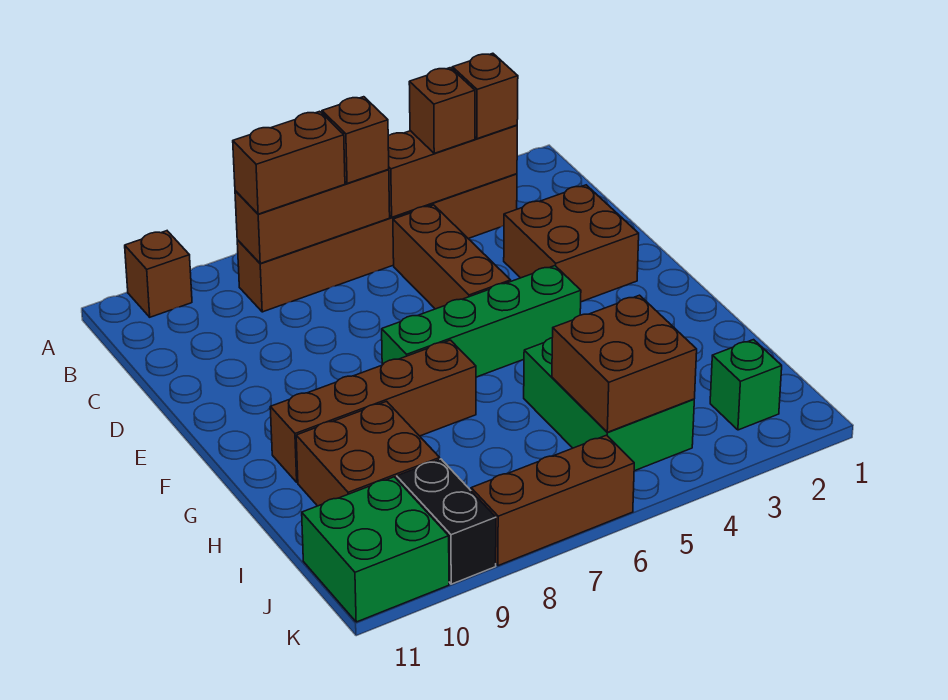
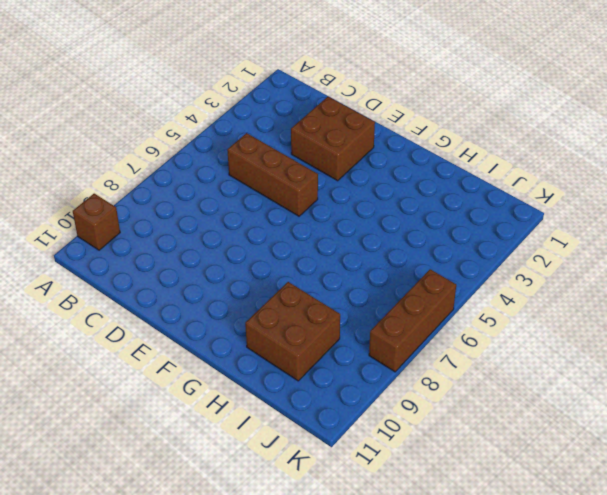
none -> brown 1x6 brick [237,174,517,312]
none -> green 1x4 brick [382,266,581,377]
none -> brown 1x4 brick [270,340,476,482]

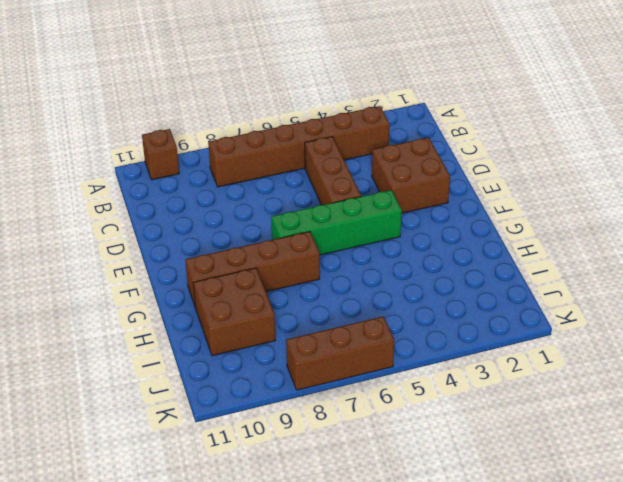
none -> green 2x3 brick [524,338,694,471]
none -> green 1x1 brick [710,340,782,430]
none -> black 1x2 brick [397,459,496,584]

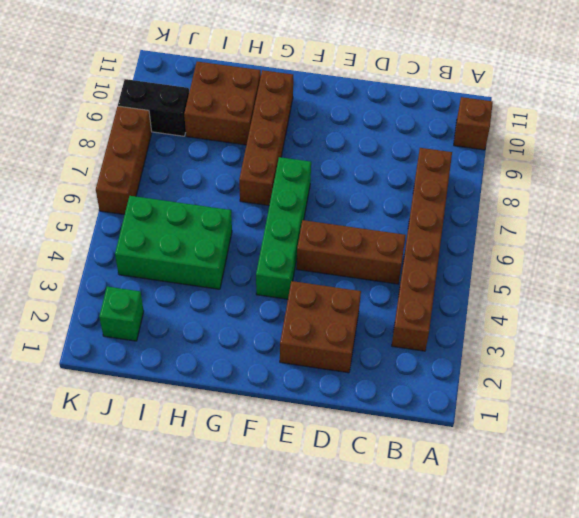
none -> green 2x2 brick [302,477,449,622]
none -> brown 1x3 brick [388,125,517,217]
none -> brown 1x3 brick [235,169,390,263]

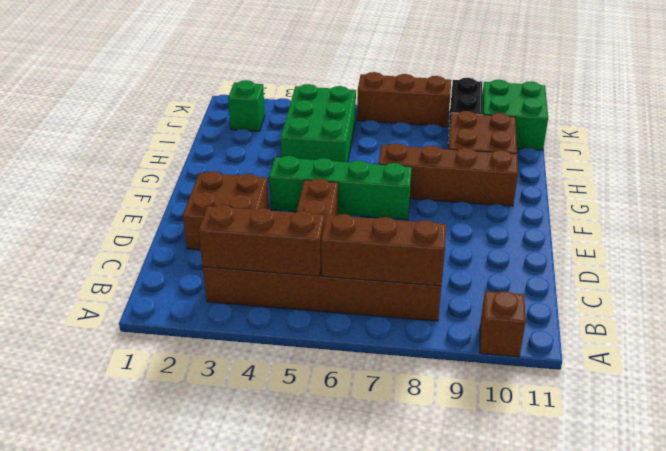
none -> brown 2x2 brick [552,295,697,432]
none -> brown 1x1 brick [452,53,518,139]
none -> brown 1x1 brick [409,68,475,153]

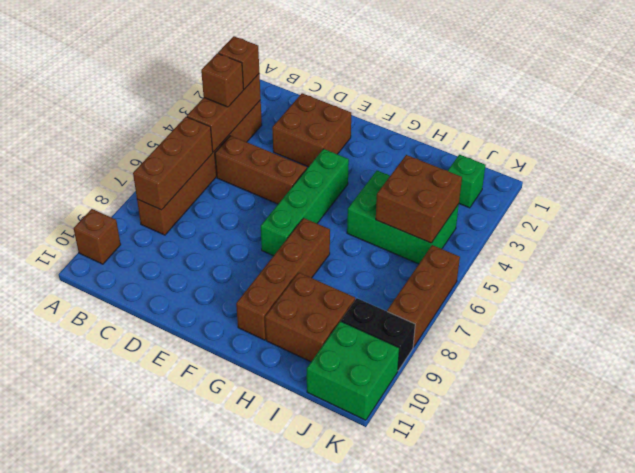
none -> brown 1x1 brick [322,97,389,183]
none -> brown 1x2 brick [233,111,345,214]

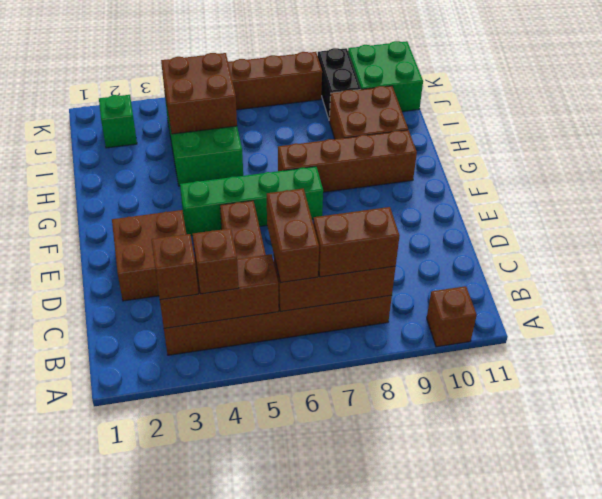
brown 1x2 brick [267,188,319,283] -> brown 1x1 brick [322,97,389,183]

